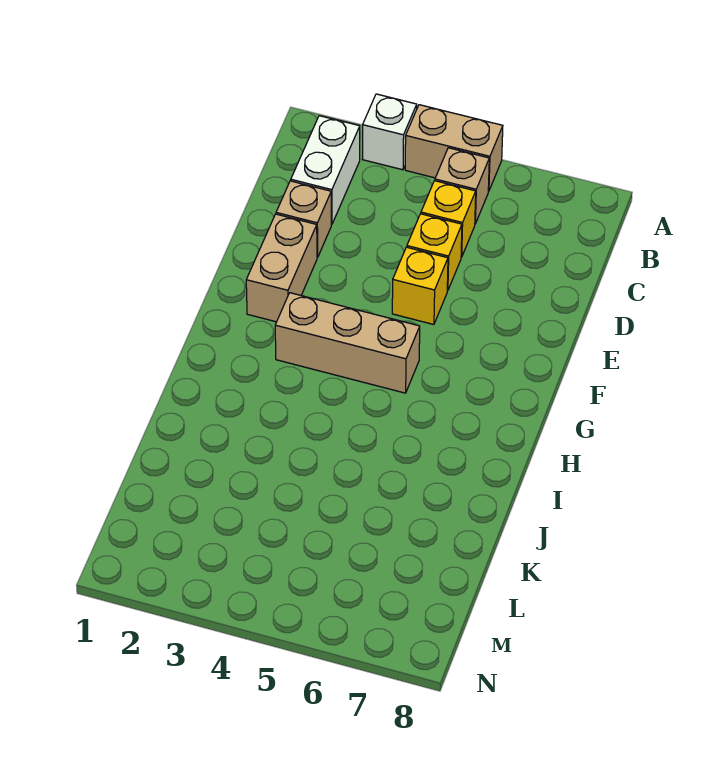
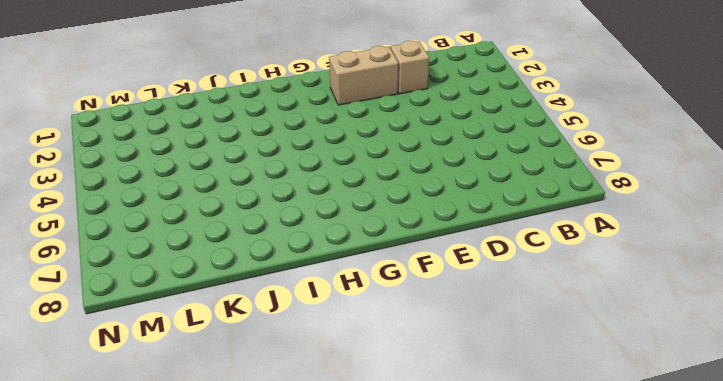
none -> white 1x1 brick [363,94,417,170]
none -> tan 1x2 brick [405,105,503,191]

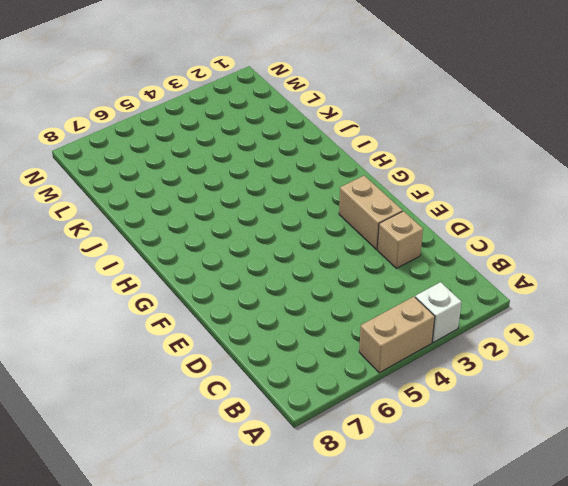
none -> white 1x2 brick [291,116,360,224]
none -> tan 1x1 brick [435,148,489,224]

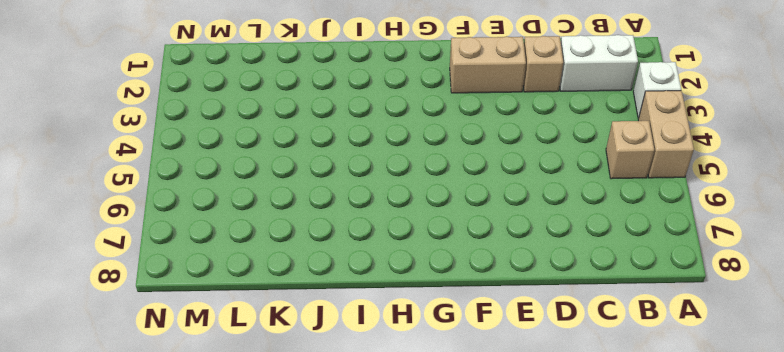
none -> yellow 1x1 brick [421,181,476,257]
none -> yellow 1x1 brick [407,214,462,291]

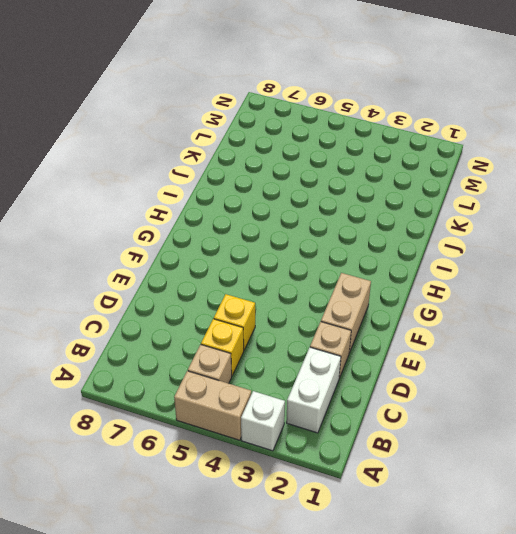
none -> yellow 1x1 brick [392,247,448,325]
none -> tan 1x3 brick [275,293,420,393]

